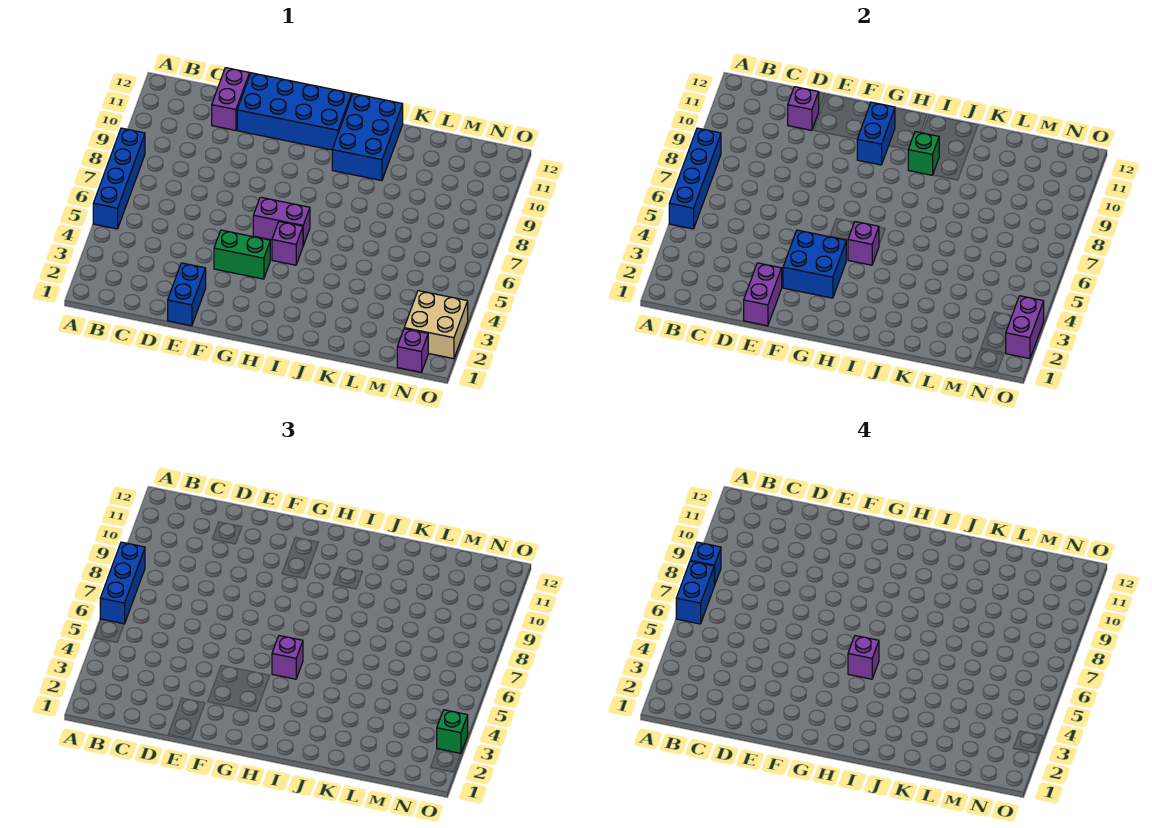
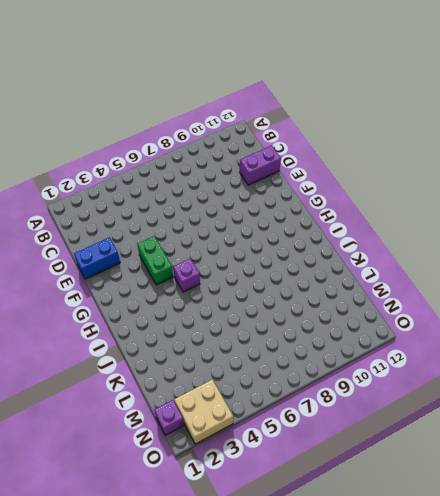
none -> blue 1x4 brick [93,128,145,229]
none -> blue 2x4 brick [237,73,352,150]
none -> purple 1x2 brick [253,197,310,245]

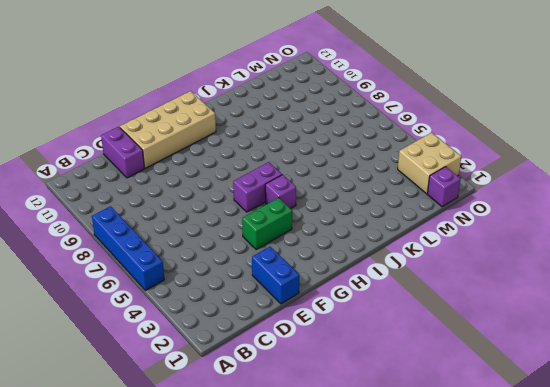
tan 2x4 brick [120,91,216,168] -> blue 2x4 brick [237,73,352,150]
none -> blue 2x3 brick [332,94,403,181]
none -> blue 1x4 brick [669,128,721,229]
none -> purple 1x1 brick [788,87,819,130]

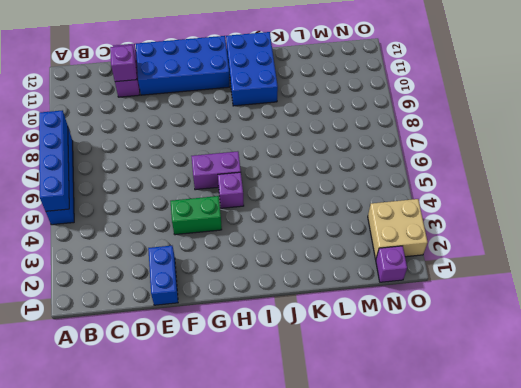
none -> purple 1x2 brick [744,263,782,326]
none -> blue 2x2 brick [783,230,846,298]
none -> blue 1x2 brick [857,102,895,165]

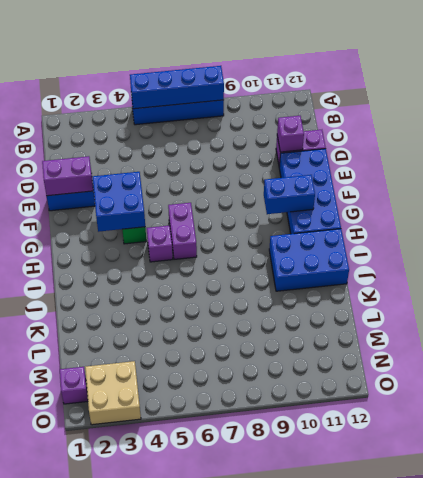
none -> purple 1x1 brick [848,222,879,265]
none -> green 1x1 brick [908,132,939,175]
none -> purple 1x2 brick [1006,296,1044,359]

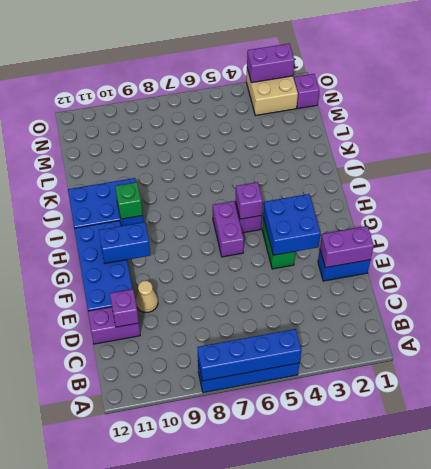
tan 1x1 cone [135,281,158,312] -> none
none -> blue 1x3 brick [100,542,145,624]
none -> purple 1x1 brick [272,636,303,679]
none -> green 1x1 brick [437,710,468,754]

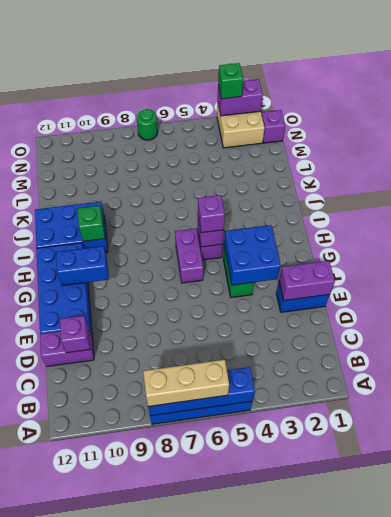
tan 1x3 brick [143,360,229,407] -> blue 1x3 brick [100,542,145,624]
green 1x1 round brick [137,109,158,140] -> none
none -> blue 1x2 brick [676,561,714,624]
none -> blue 1x1 brick [690,542,721,586]
none -> purple 1x1 brick [848,636,879,679]

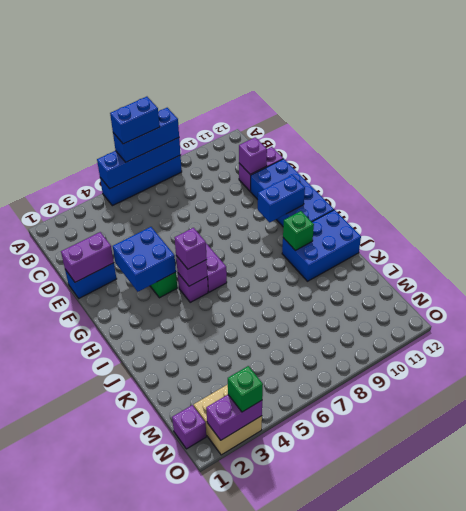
none -> blue 1x1 brick [690,542,721,586]
none -> purple 1x1 brick [848,636,879,679]

